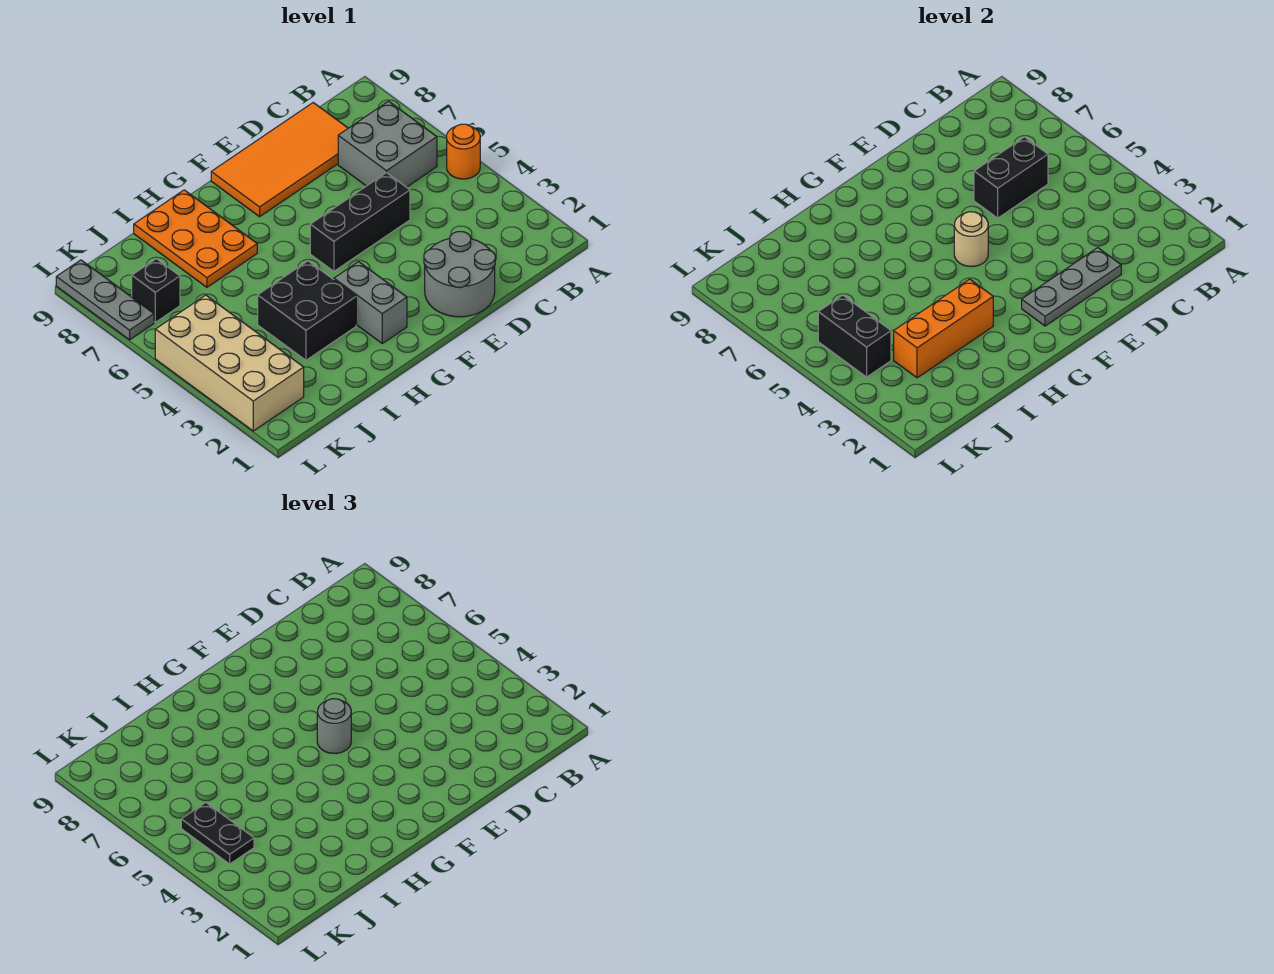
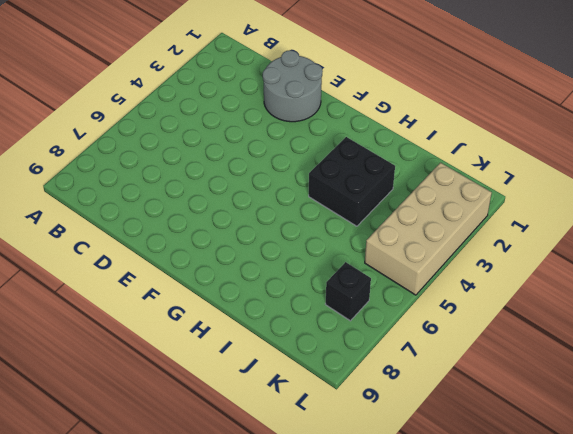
none -> orange 1x1 round brick [447,124,480,179]
none -> grey 2x2 brick [338,101,437,187]
none -> orange 2x4 tile [211,103,348,217]

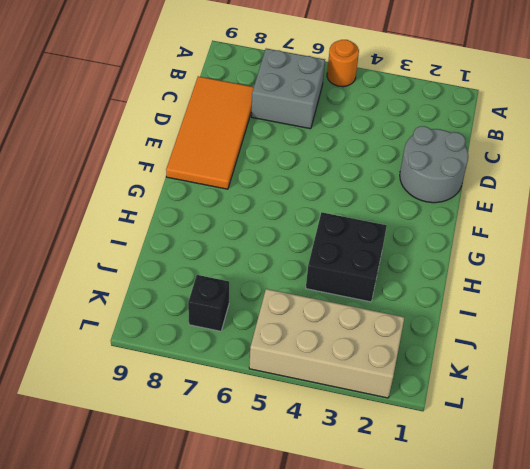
none -> black 1x3 brick [310,173,410,271]
none -> grey 1x2 brick [334,262,407,343]
none -> orange 2x3 plate [134,190,257,287]

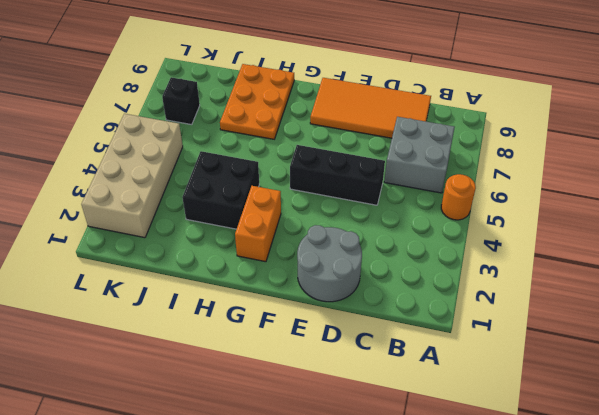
orange 1x2 brick [235,186,281,262] -> grey 1x2 brick [334,262,407,343]
none -> grey 1x3 plate [56,260,154,340]
none -> black 1x2 brick [974,137,1048,218]
none -> grey 1x3 plate [1022,248,1121,326]

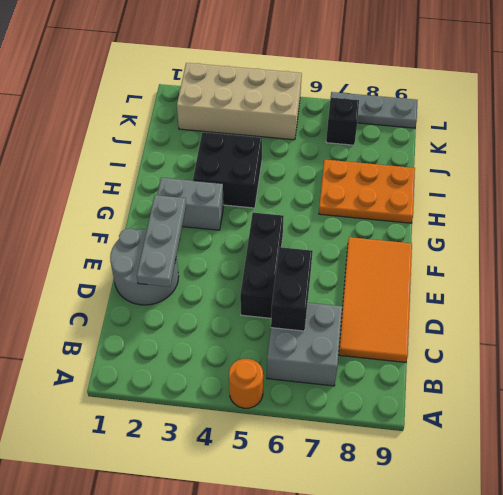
none -> tan 1x1 round brick [954,212,988,267]
none -> orange 1x3 brick [894,279,993,378]
none -> black 1x2 brick [818,295,891,377]

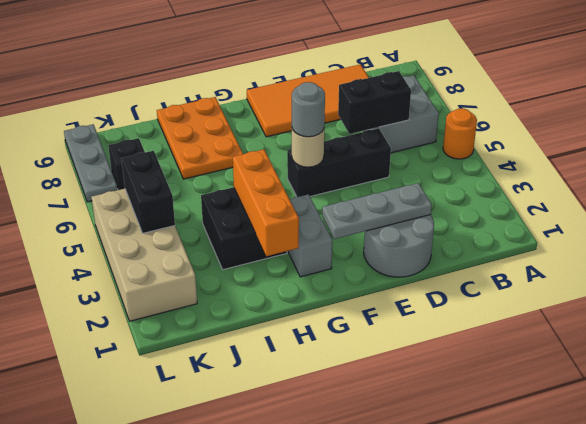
orange 1x3 brick [233,149,299,256] -> orange 1x3 brick turned to [894,279,993,378]
none -> black 1x2 plate [181,802,254,864]

